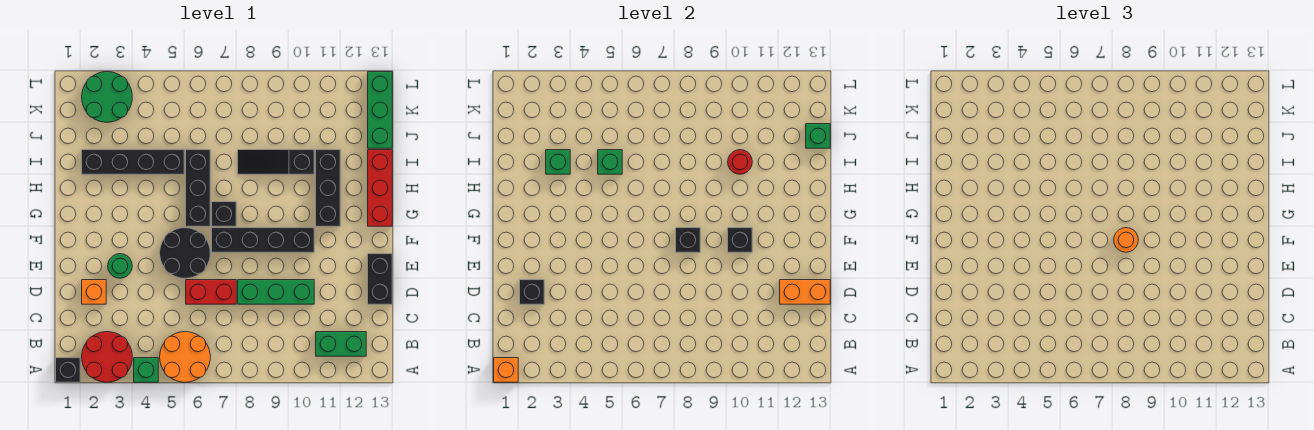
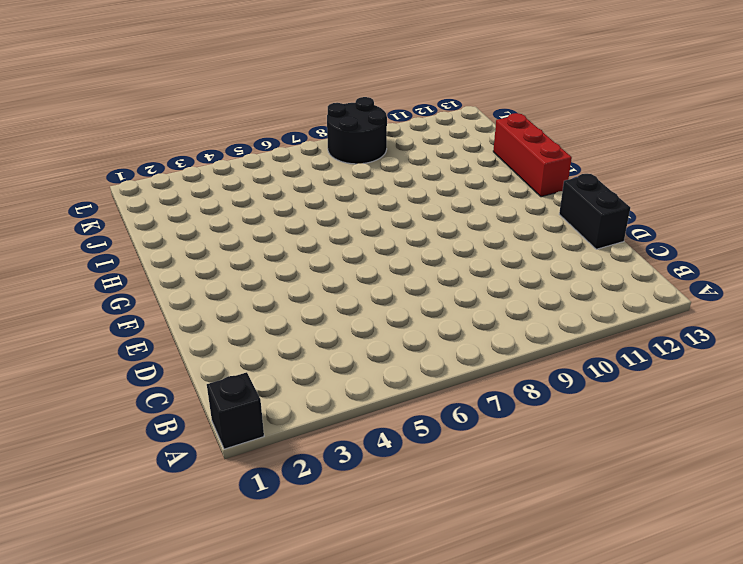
black 2x2 round brick [327,97,387,164] -> black 2x2 round brick moved to [160,228,210,278]
none -> red 2x2 round brick [82,332,132,382]
none -> green 1x1 brick [134,358,158,382]
none -> orange 2x2 round brick [160,332,210,382]
none -> green 1x2 brick [316,332,366,356]

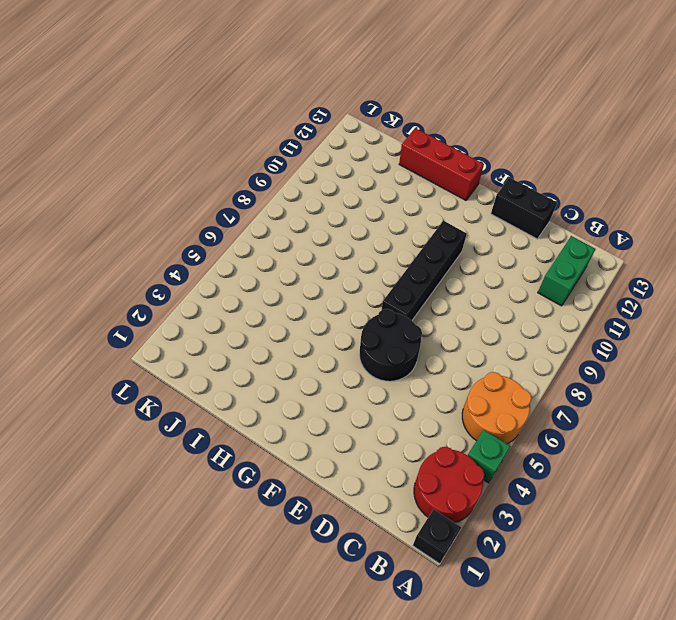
none -> orange 1x1 brick [82,280,106,304]
none -> red 1x2 brick [186,280,236,304]
none -> green 1x3 brick [238,280,314,304]
none -> green 1x1 round brick [108,254,132,278]

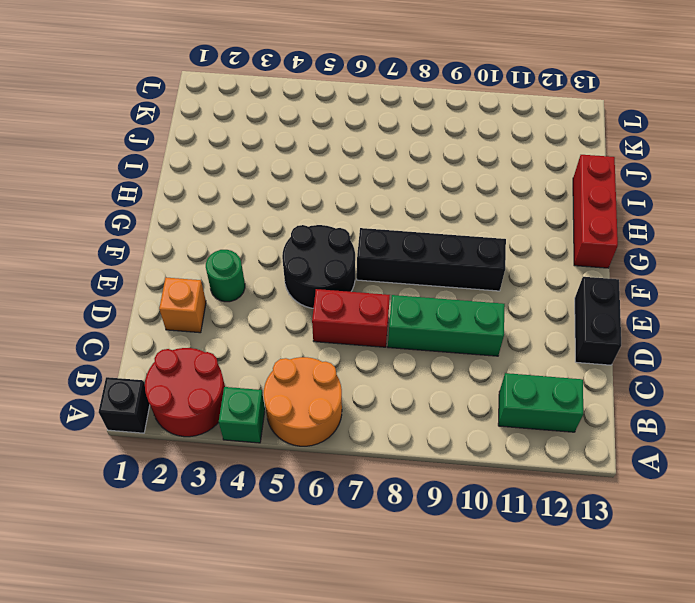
none -> black 1x3 brick [186,150,210,226]
none -> black 1x1 brick [212,202,236,226]
none -> black 1x3 brick [316,150,340,226]
none -> black 1x4 brick [82,150,184,174]

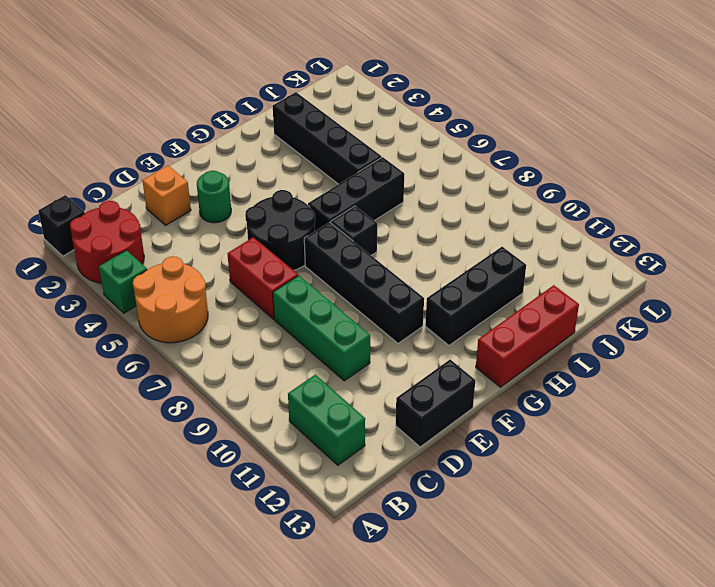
none -> black 1x3 slope [238,150,314,174]
none -> green 1x3 brick [368,72,392,148]
none -> green 2x2 round brick [82,72,132,122]
none -> orange 1x1 brick [494,358,518,382]

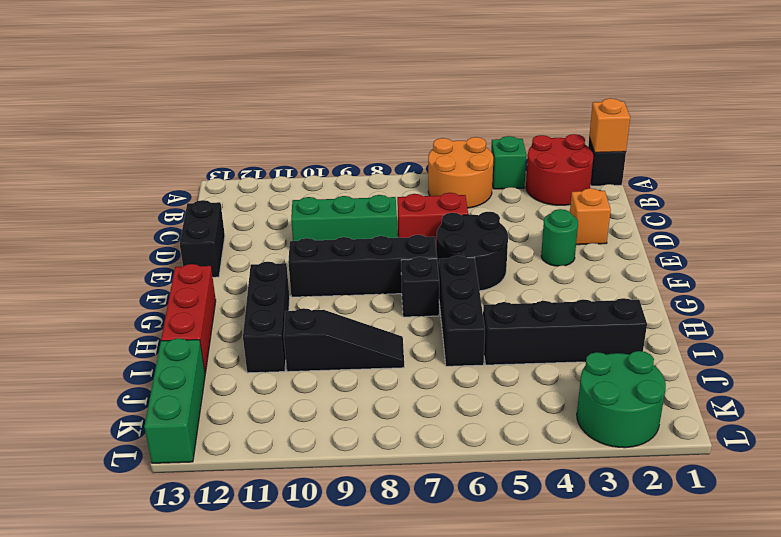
none -> green 1x2 brick [316,332,366,356]
none -> black 1x1 brick [520,280,544,304]
none -> orange 1x2 brick [780,280,830,304]
none -> black 1x1 brick [676,228,700,252]

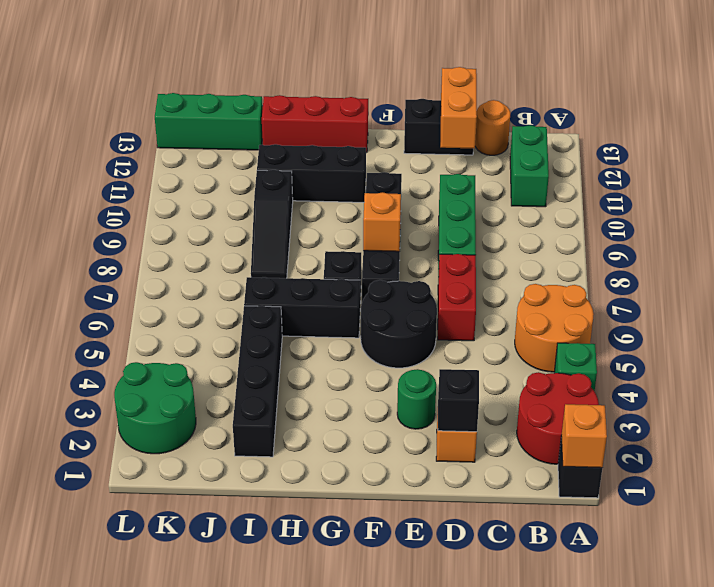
orange 1x1 round brick [475,100,510,155] -> orange 1x1 round brick moved to [1114,228,1138,252]
orange 1x1 brick [363,192,401,252] -> black 1x1 brick [676,228,700,252]
none -> black 1x1 brick [728,228,752,252]
none -> green 1x1 brick [546,150,570,174]
none -> green 1x1 brick [598,150,622,174]
none -> red 1x1 round brick [728,150,752,174]

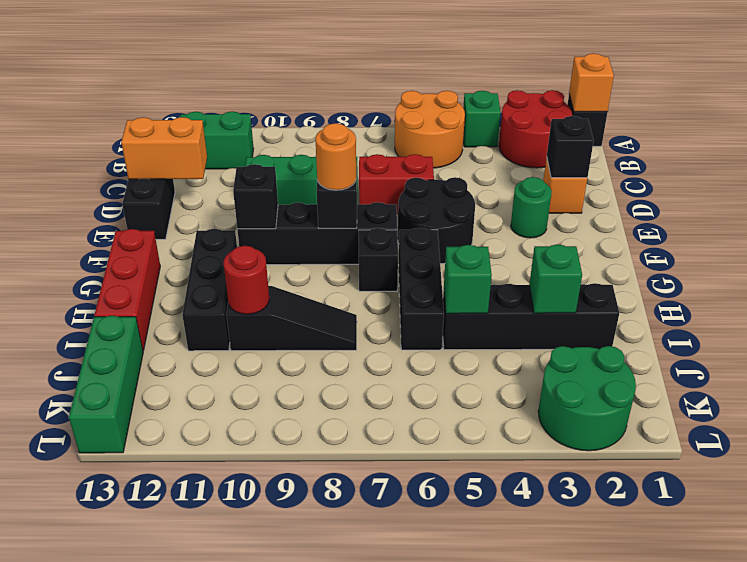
none -> green 1x1 brick [806,124,830,148]

